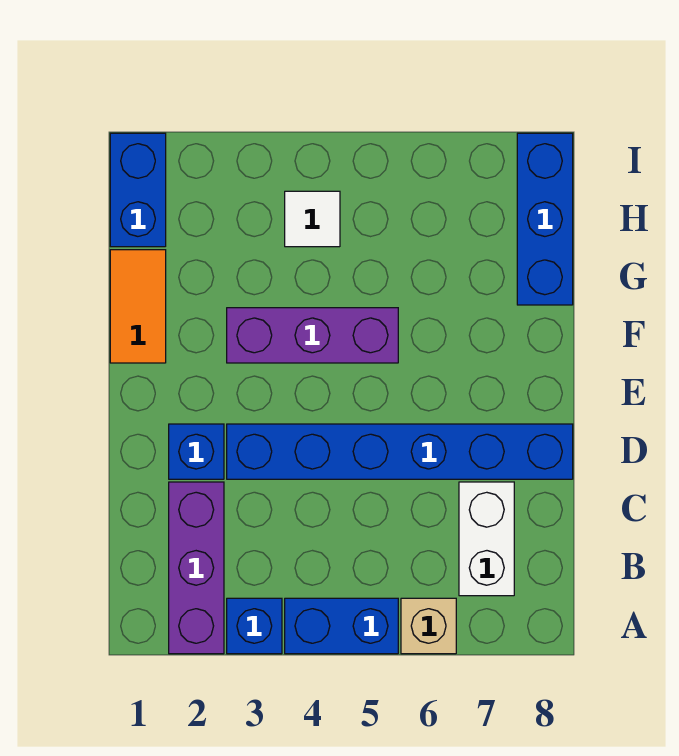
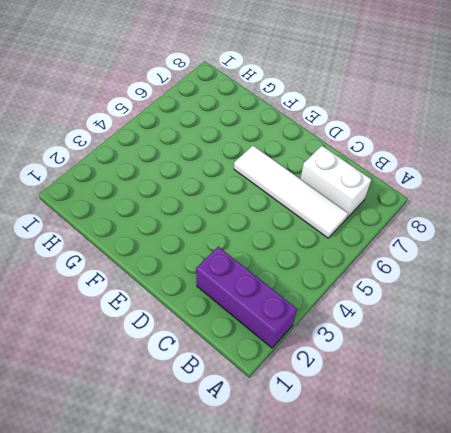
white 1x4 tile [234,146,348,238] -> blue 1x6 brick [227,424,573,479]
none -> blue 1x1 brick [227,598,282,654]
none -> blue 1x2 brick [285,598,398,654]
none -> tan 1x1 brick [401,598,456,654]

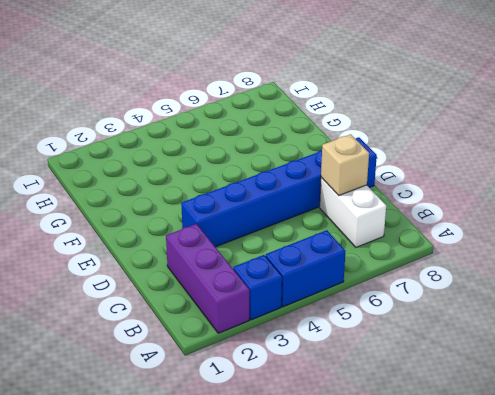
tan 1x1 brick [321,134,369,195] -> tan 1x1 brick moved to [401,598,456,654]
none -> blue 1x1 brick [169,424,224,479]
none -> orange 1x2 tile [110,250,166,363]
none -> purple 1x3 brick [227,308,398,363]

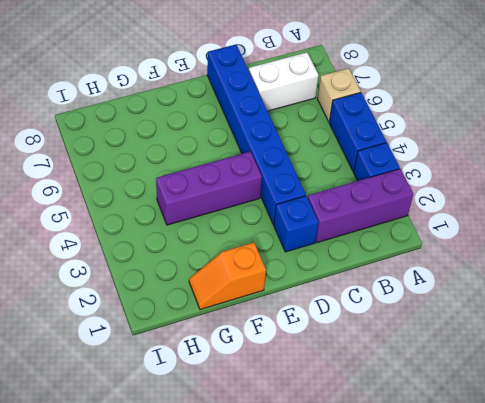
purple 1x3 brick [156,152,262,225] -> purple 1x3 brick turned to [227,308,398,363]
orange 1x2 slope [189,243,266,310] -> orange 1x2 tile [110,250,166,363]
none -> blue 1x3 brick [517,133,573,305]
none -> blue 1x2 brick [110,133,166,247]
none -> white 1x1 tile [285,191,340,247]

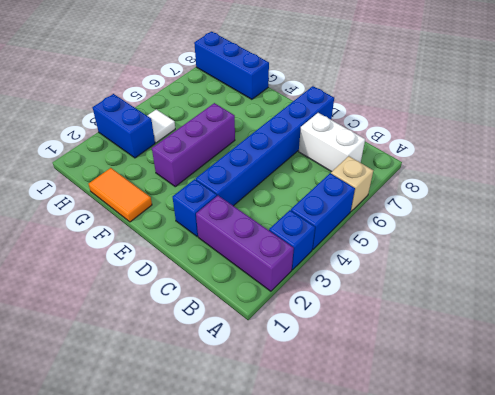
blue 1x2 brick [93,94,155,158] -> blue 1x2 brick moved to [110,133,166,247]

